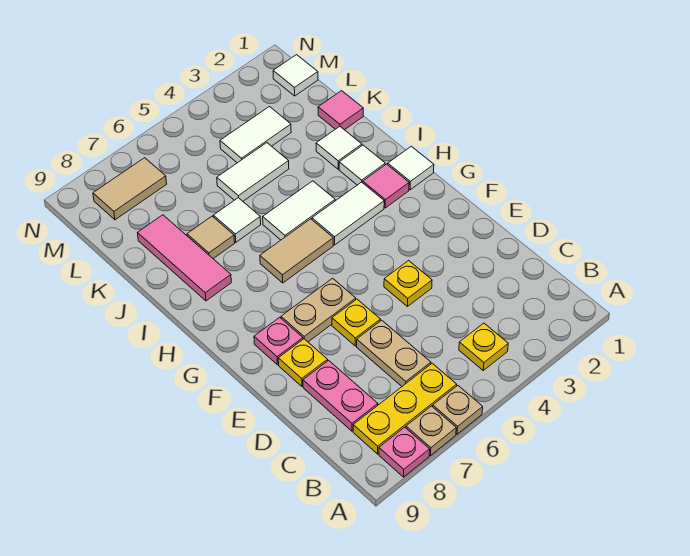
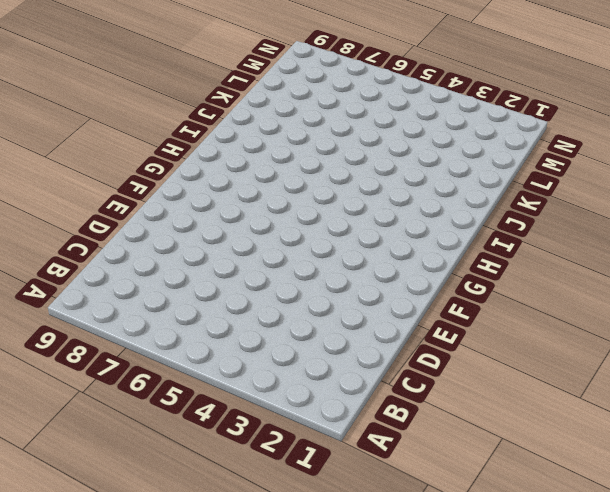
none -> tan 1x1 plate [433,386,483,434]
none -> tan 1x1 plate [406,406,456,456]
none -> pink 1x1 plate [379,427,430,477]

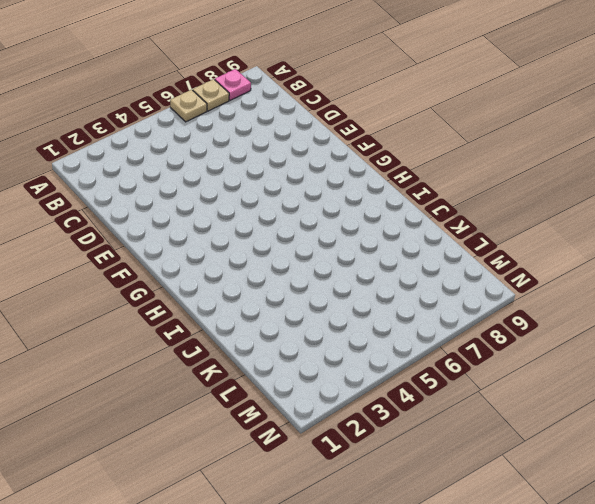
none -> yellow 1x1 plate [459,323,508,370]
none -> yellow 1x3 plate [353,363,457,454]
none -> tan 1x2 plate [357,320,431,386]

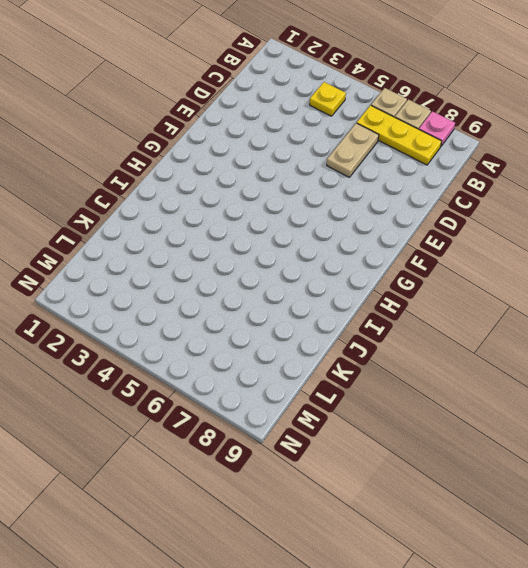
none -> pink 1x2 plate [303,360,378,431]
none -> yellow 1x1 plate [384,261,432,306]
none -> yellow 1x1 plate [332,299,381,346]

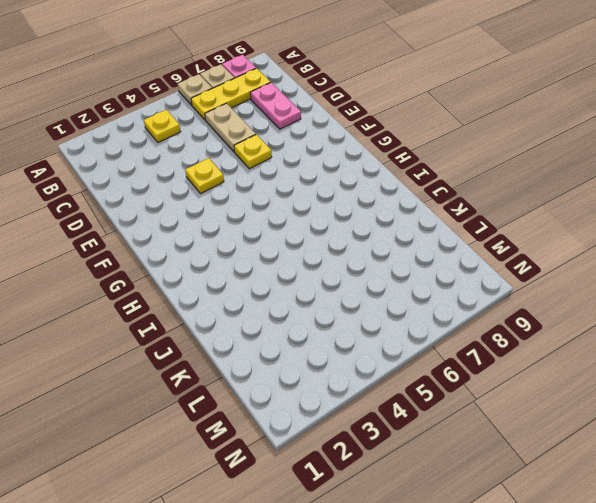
none -> yellow 1x1 plate [278,339,328,386]
none -> tan 1x2 plate [281,278,356,342]
none -> pink 1x1 plate [254,317,303,365]

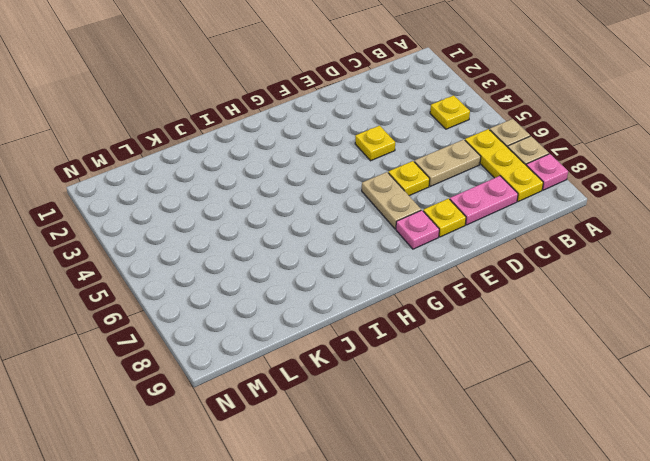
none -> white 1x1 tile [388,146,434,190]
none -> pink 1x1 tile [363,164,409,208]
none -> white 1x2 tile [312,182,384,245]

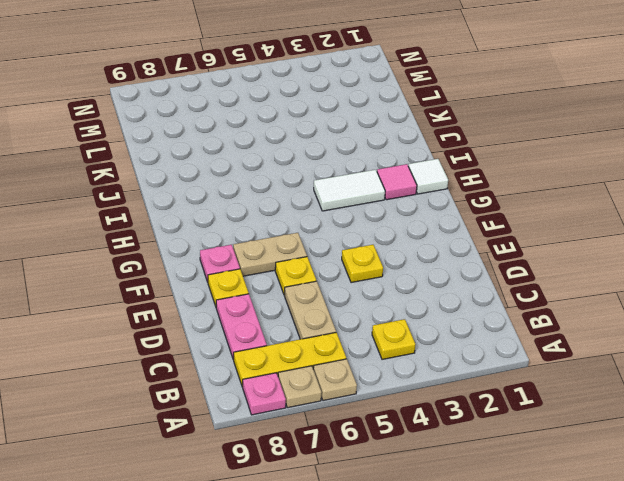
none -> tan 1x2 tile [260,219,333,283]
none -> white 1x1 tile [339,145,385,185]
none -> white 1x2 tile [263,181,335,240]

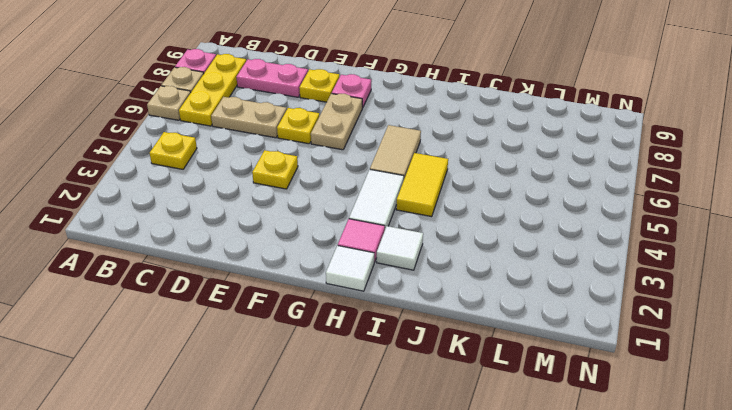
yellow 1x2 tile [396,153,448,217] -> white 1x2 tile [263,181,335,240]
none -> pink 1x3 tile [138,215,231,301]
none -> white 1x1 tile [316,126,362,169]
none -> white 1x1 tile [213,198,261,242]

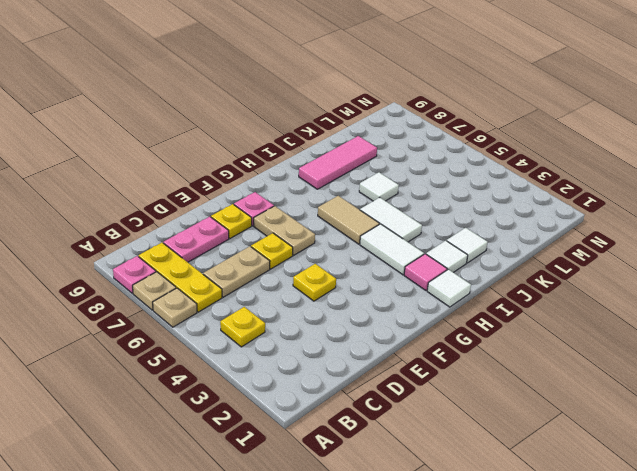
none -> tan 1x1 tile [187,216,235,259]
none -> pink 1x1 tile [318,91,363,130]
none -> white 1x2 tile [217,143,289,201]

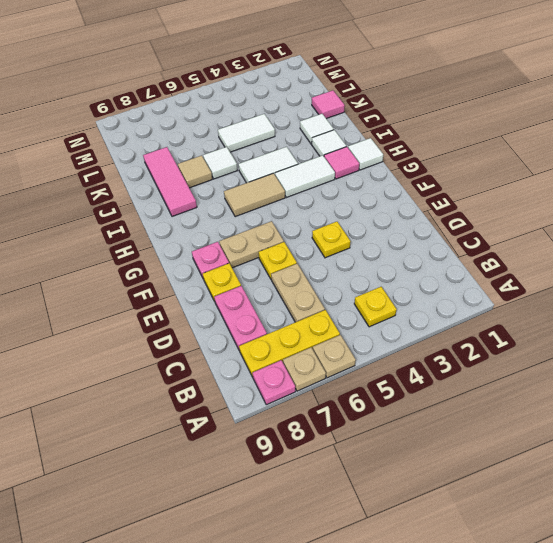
none -> white 1x2 tile [220,107,291,163]
none -> white 1x1 tile [273,55,318,96]
none -> tan 1x2 tile [93,158,167,220]

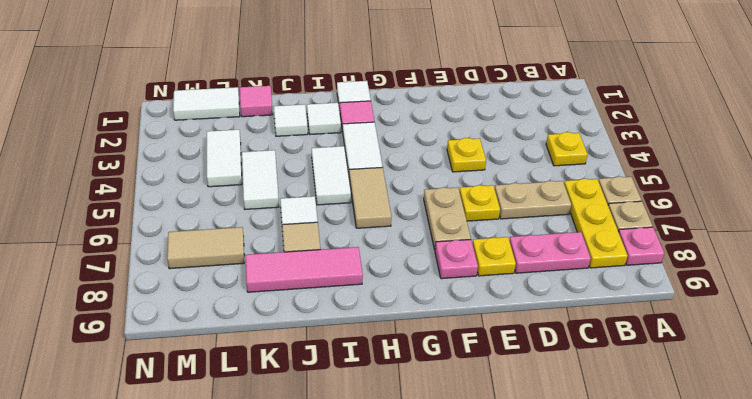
white 1x2 tile [173,87,240,120] -> white 1x1 tile [273,55,318,96]
tan 1x2 tile [167,227,244,269] -> tan 1x2 tile turned to [93,158,167,220]

